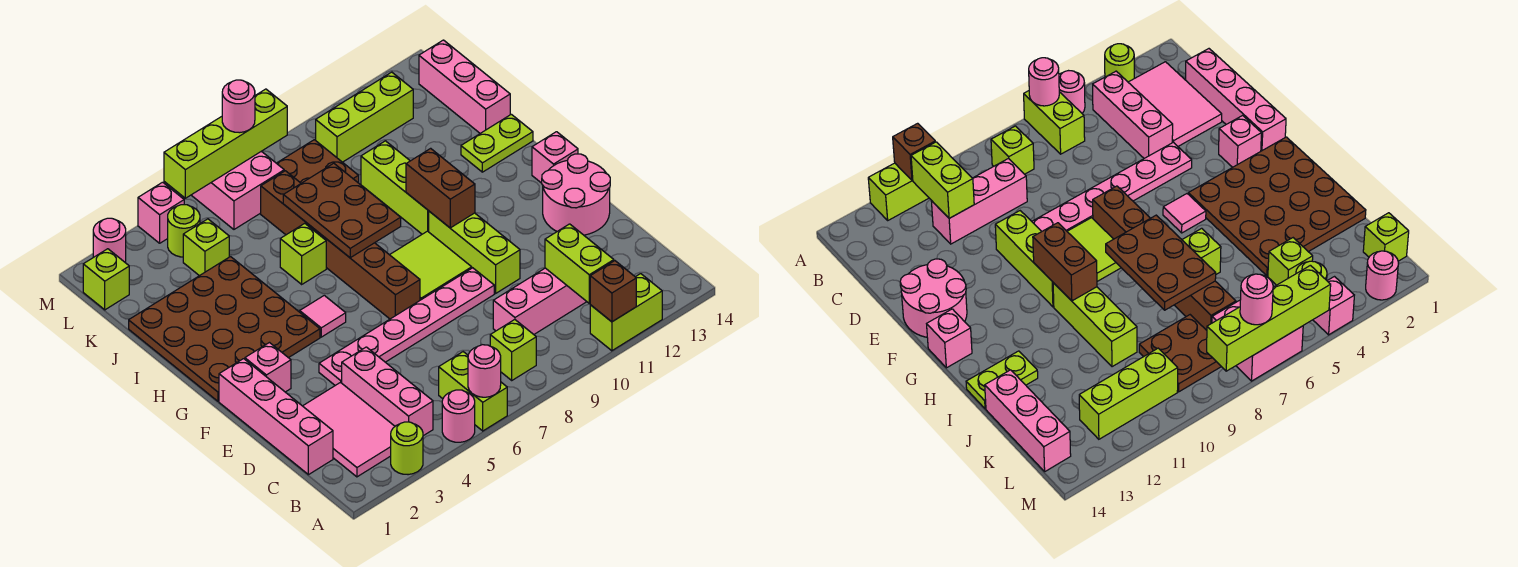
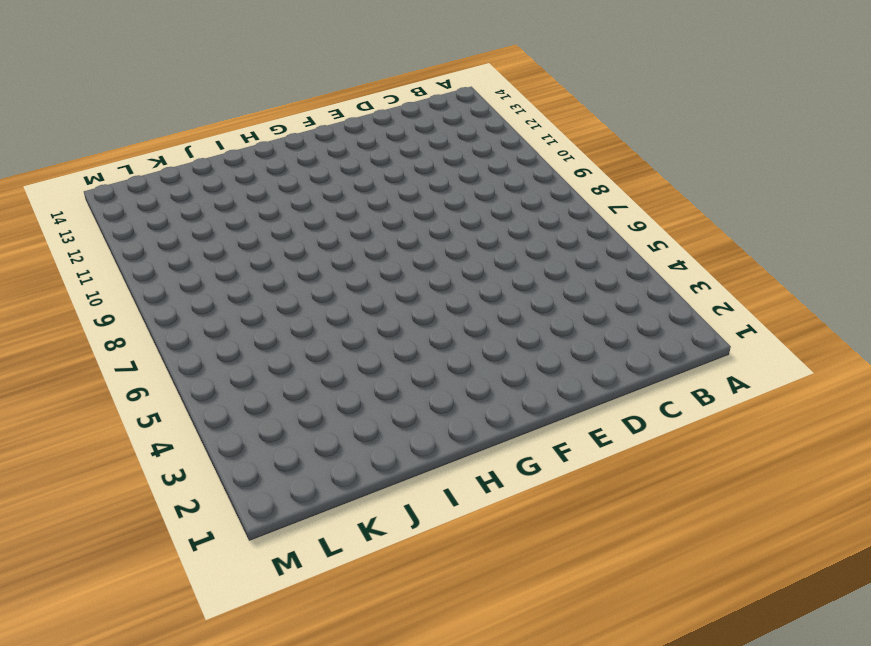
none -> lime 1x1 round brick [391,422,423,475]
none -> pink 1x1 round brick [442,390,475,442]
none -> lime 1x2 brick [439,352,507,431]
none -> lime 1x2 brick [590,274,662,351]

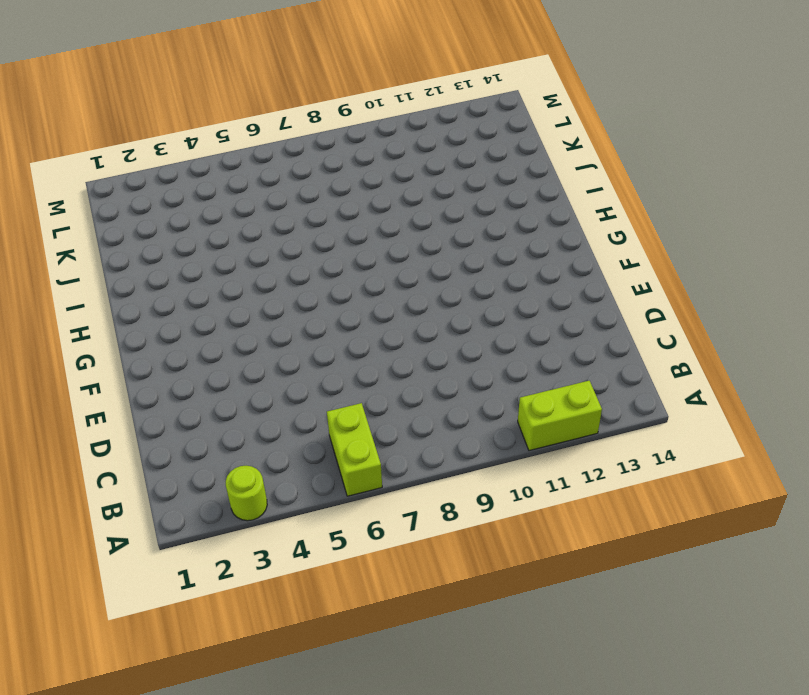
none -> pink 1x1 round brick [442,390,475,442]
none -> pink 2x3 tile [303,382,395,477]
none -> pink 1x3 brick [342,347,433,436]
none -> lime 1x1 brick [490,320,536,380]

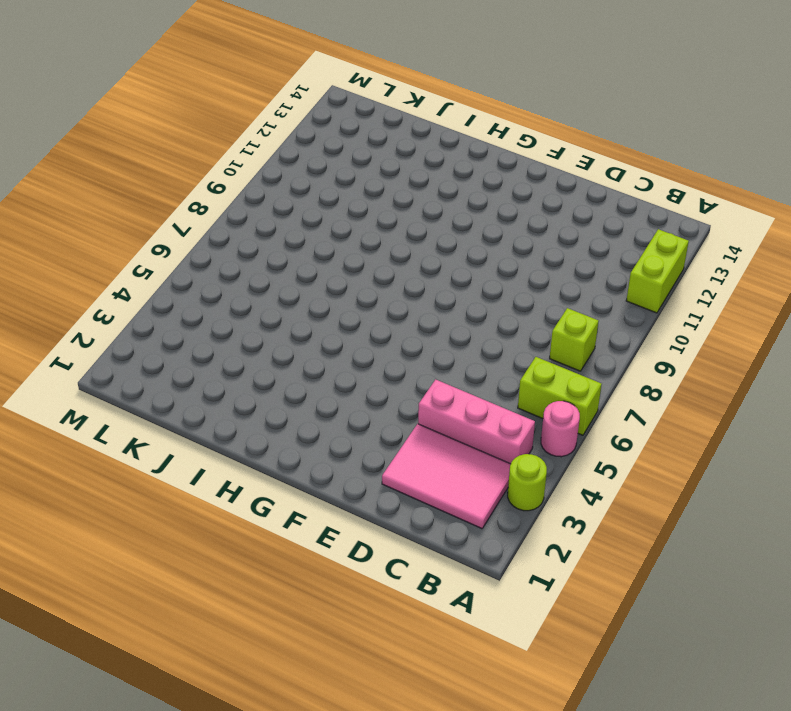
none -> pink 1x4 brick [219,359,333,475]
none -> pink 1x3 brick [493,268,587,334]
none -> pink 1x6 plate [319,268,494,385]
none -> lime 1x3 brick [429,211,520,293]

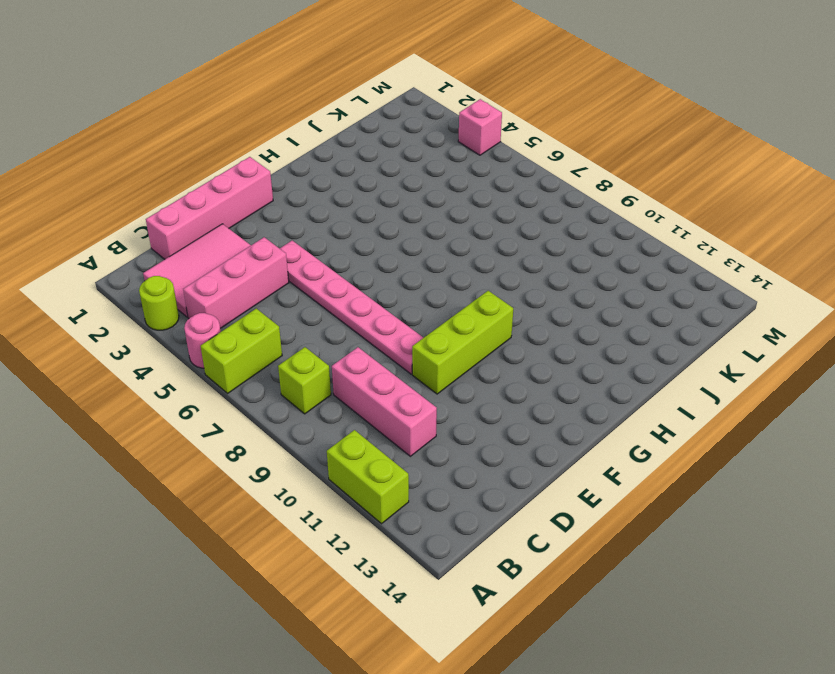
none -> pink 2x2 round brick [542,154,610,235]
none -> pink 1x1 brick [245,343,291,392]
none -> brown 1x6 brick [261,171,420,319]
none -> lime 2x2 tile [390,231,472,300]

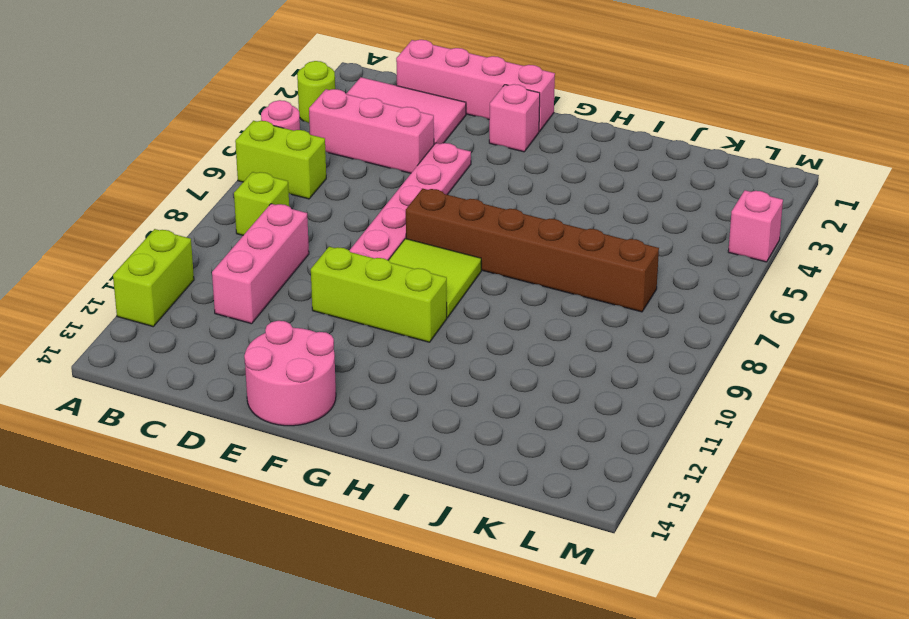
none -> brown 4x4 plate [129,257,320,401]
none -> pink 1x1 tile [300,295,346,337]
none -> pink 1x1 brick [532,132,578,183]
none -> lime 1x3 brick [361,141,429,234]

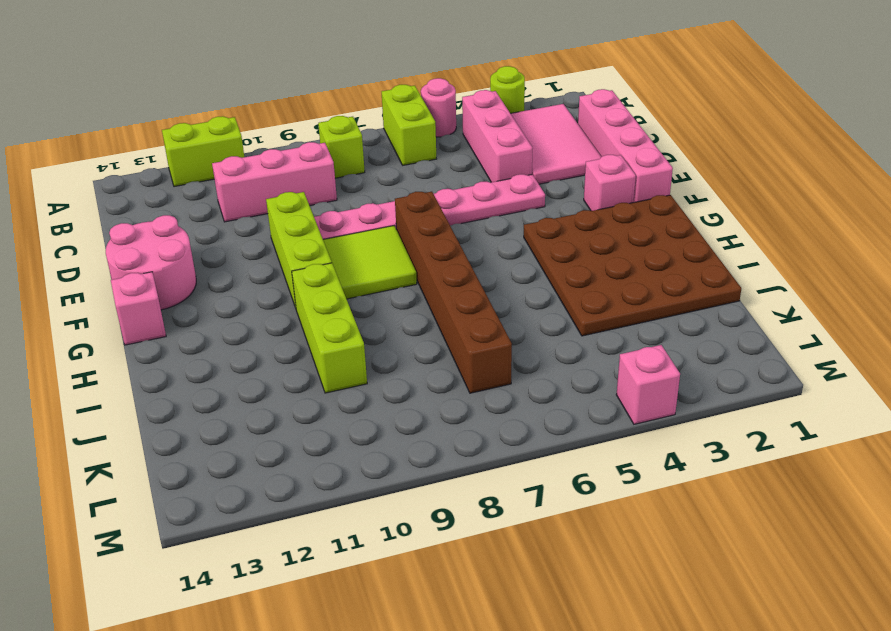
none -> pink 1x1 tile [300,295,346,337]
none -> lime 1x1 brick [280,223,326,284]
none -> lime 1x2 plate [461,114,533,172]
none -> pink 1x3 brick [419,40,510,133]

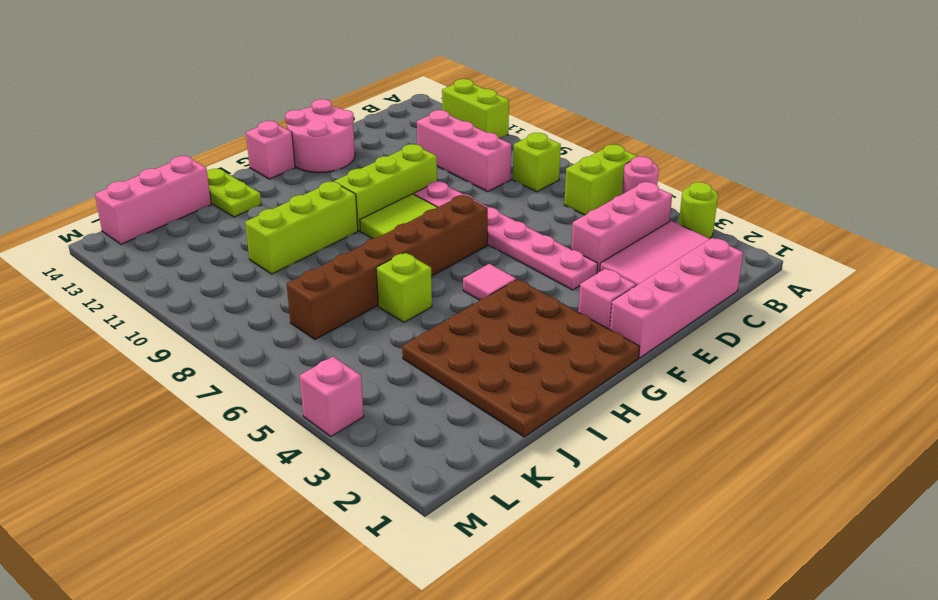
none -> lime 1x1 brick [183,219,229,276]
none -> brown 2x2 plate [277,140,359,183]
none -> lime 1x1 brick [83,249,129,310]
none -> lime 1x1 round brick [168,205,200,257]

